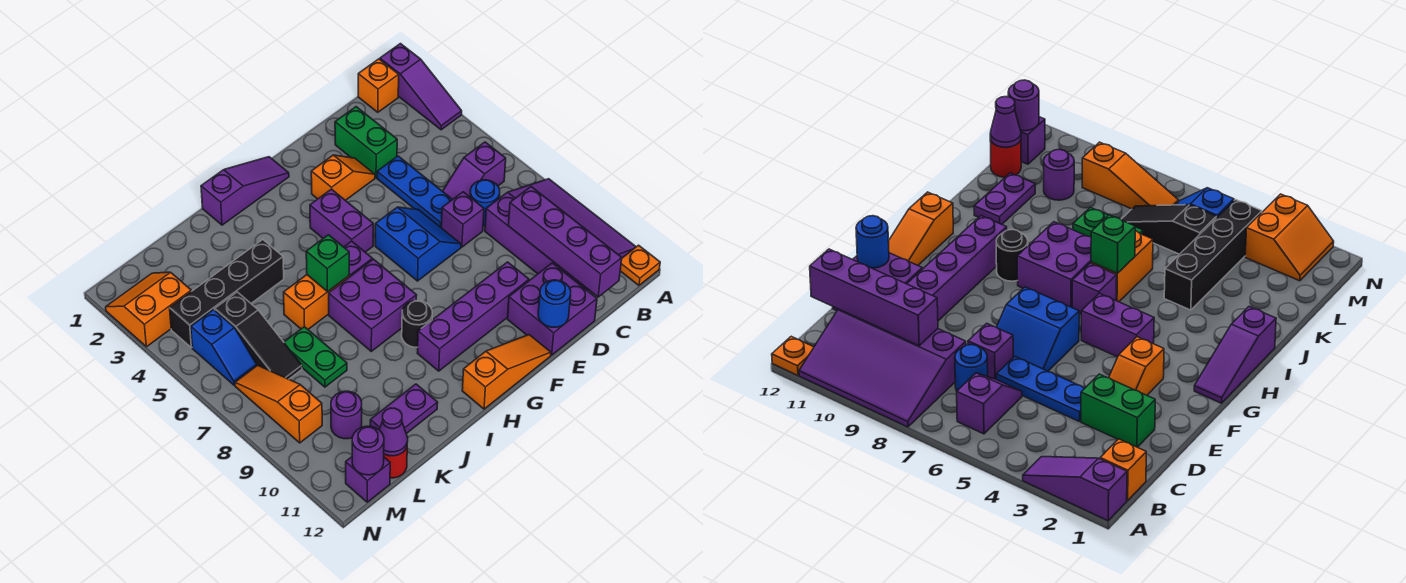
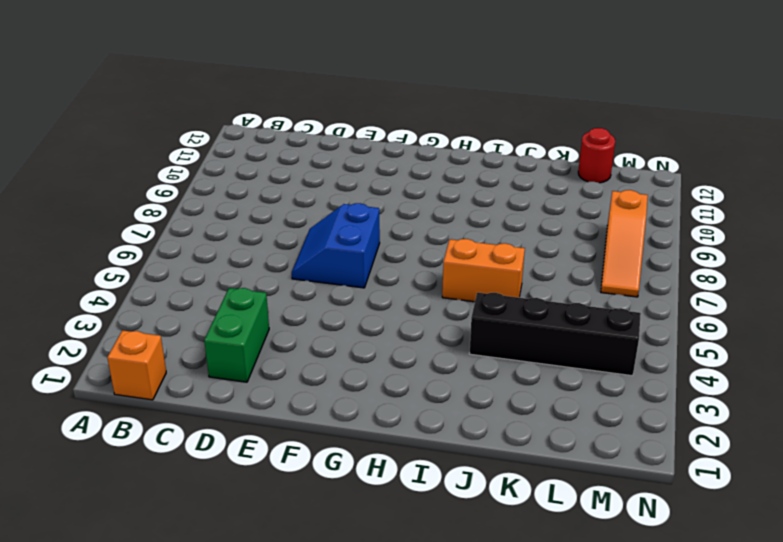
none -> purple 1x3 slope [380,44,462,130]
none -> purple 3x4 slope [485,179,636,291]
none -> orange 1x1 plate [620,245,660,285]
none -> purple 1x2 slope [443,142,506,199]

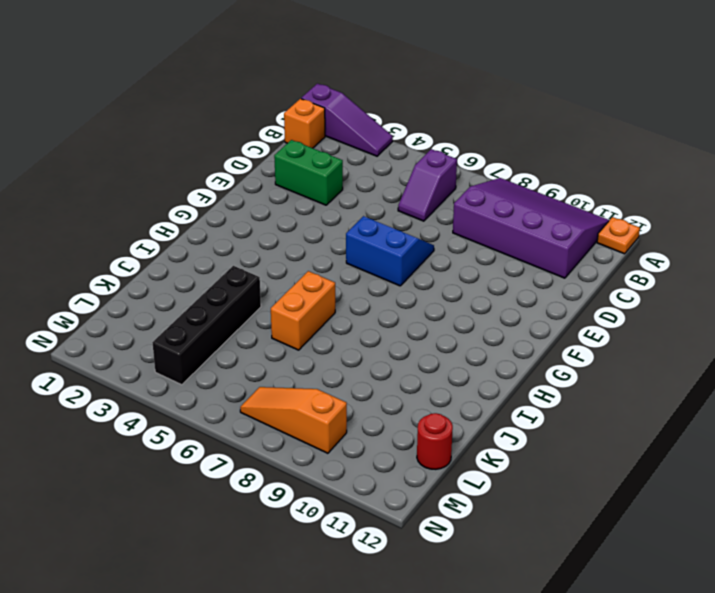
none -> blue 1x1 round brick [470,180,500,226]
none -> blue 1x3 plate [377,156,453,227]
none -> purple 1x1 brick [441,192,484,247]
none -> purple 2x2 brick [507,263,597,355]

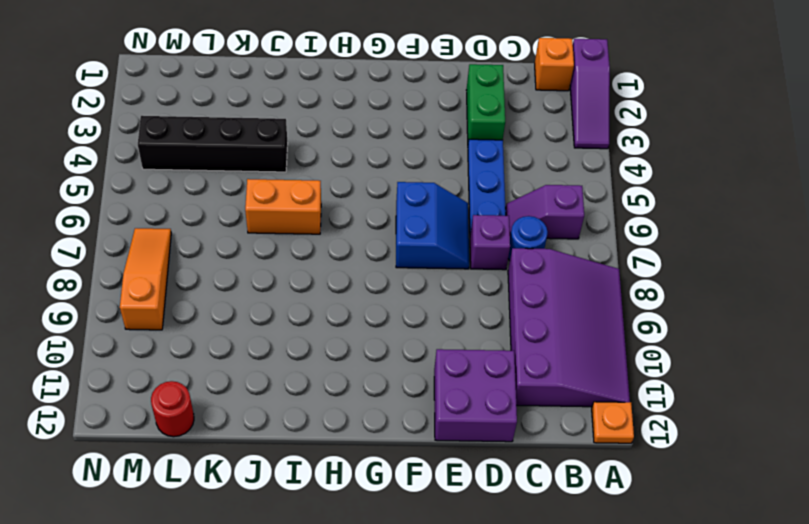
none -> orange 1x2 slope [311,155,375,200]
none -> purple 1x4 brick [418,262,529,371]
none -> orange 1x3 slope [462,335,551,409]
none -> purple 1x3 slope [201,157,289,225]

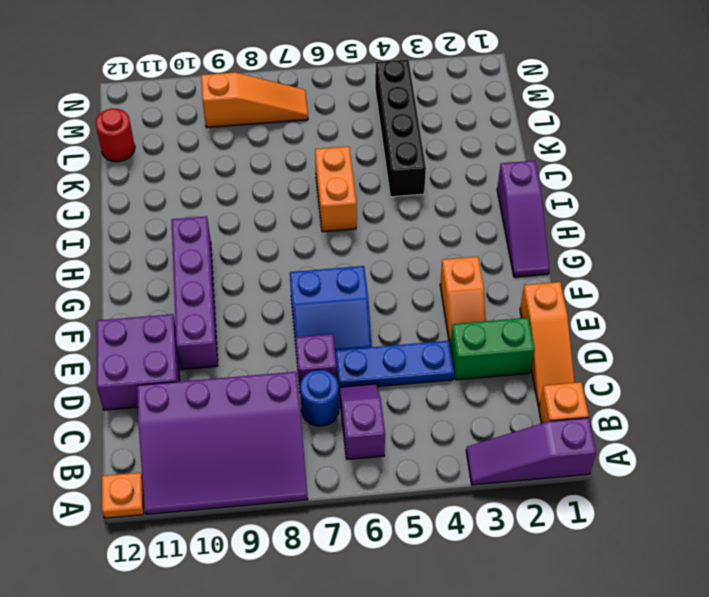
orange 1x3 slope [520,282,575,407] -> orange 1x3 slope moved to [462,335,551,409]
none -> purple 1x2 brick [310,189,373,252]
none -> purple 1x1 brick [344,241,372,276]
none -> purple 2x2 brick [329,259,417,351]
none -> black 1x1 round brick [402,301,432,347]

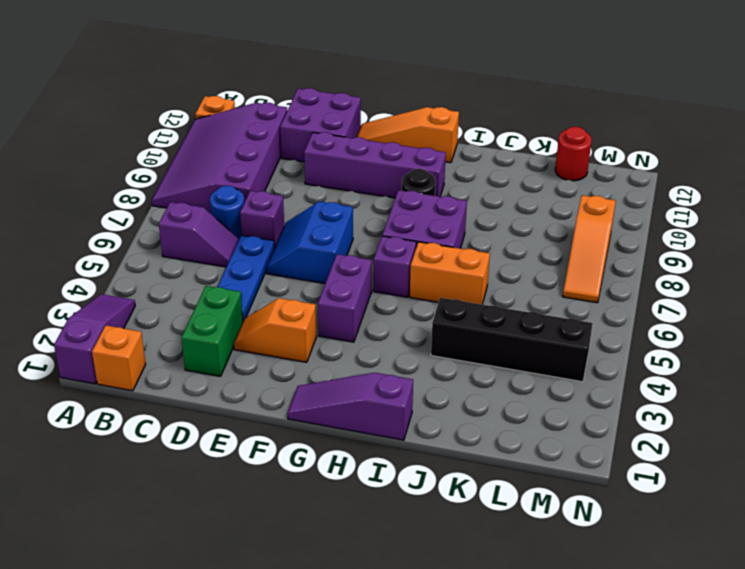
none -> purple 1x2 plate [370,384,438,434]
none -> green 1x2 plate [284,327,347,387]
none -> black 1x3 slope [215,292,302,379]
none -> purple 1x1 round brick [331,391,362,439]

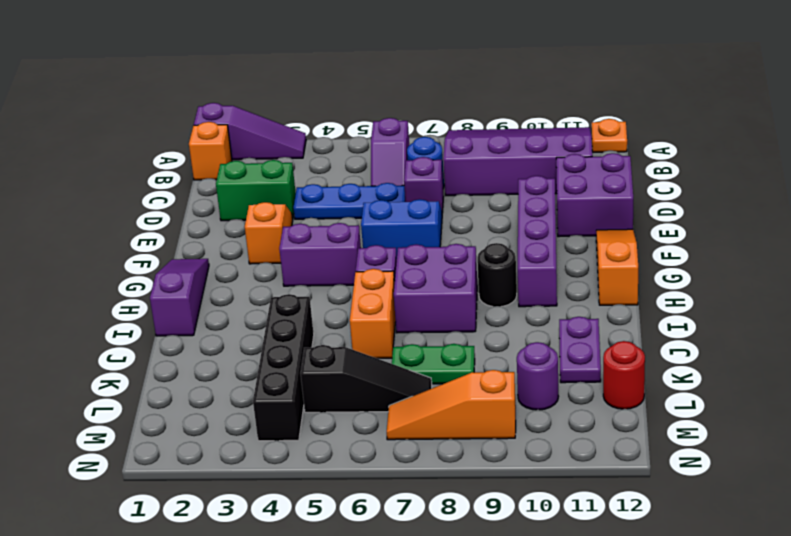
none -> orange 2x2 slope [106,272,191,347]
none -> blue 1x2 slope [191,310,257,385]
none -> purple 1x1 brick [346,457,390,502]
none -> purple 1x4 brick [508,187,622,297]

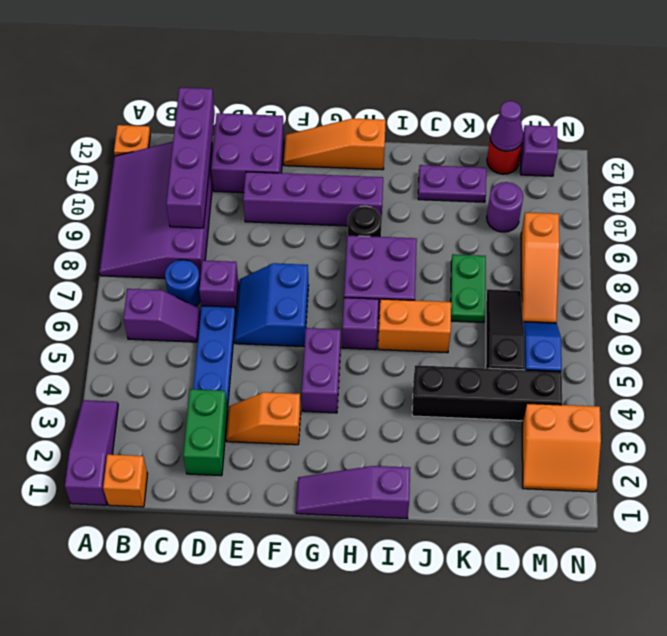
none -> blue 1x1 round brick [538,280,571,327]
none -> green 1x1 brick [306,235,350,292]
none -> purple 1x1 round brick [352,426,384,475]

